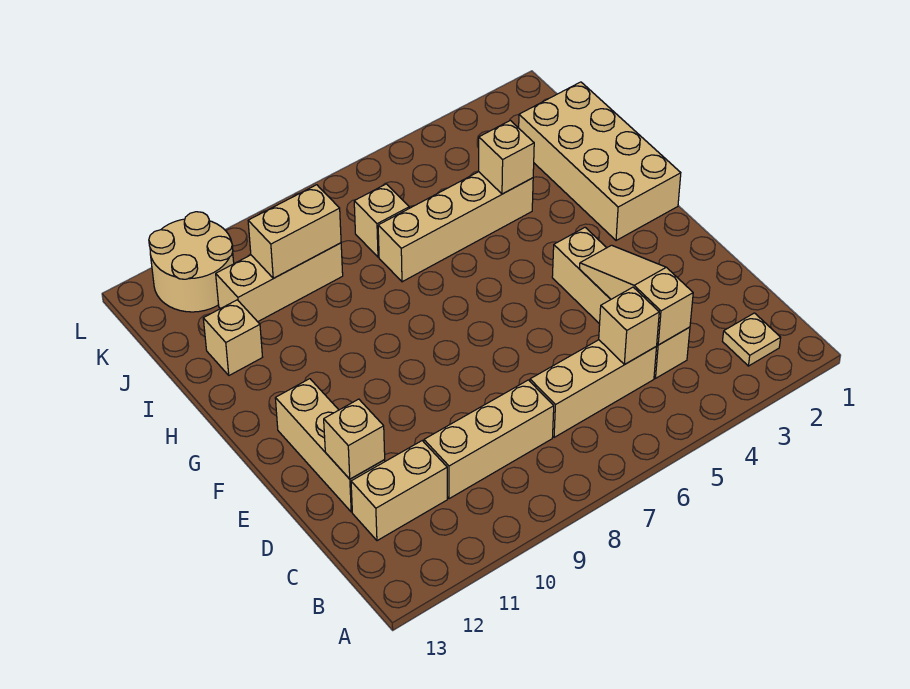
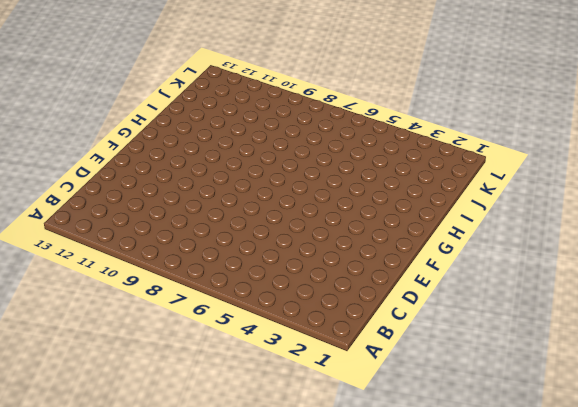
none -> tan 1x1 plate [723,313,781,366]
none -> tan 1x4 brick [552,228,690,378]
none -> tan 1x3 brick [530,340,656,437]

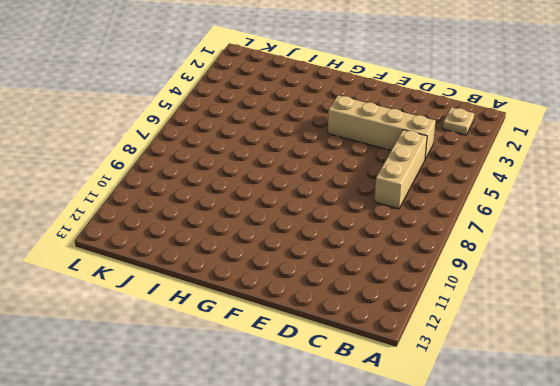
none -> tan 1x3 brick [424,380,554,499]
none -> tan 1x2 brick [351,441,447,541]
none -> tan 1x3 brick [275,379,385,512]

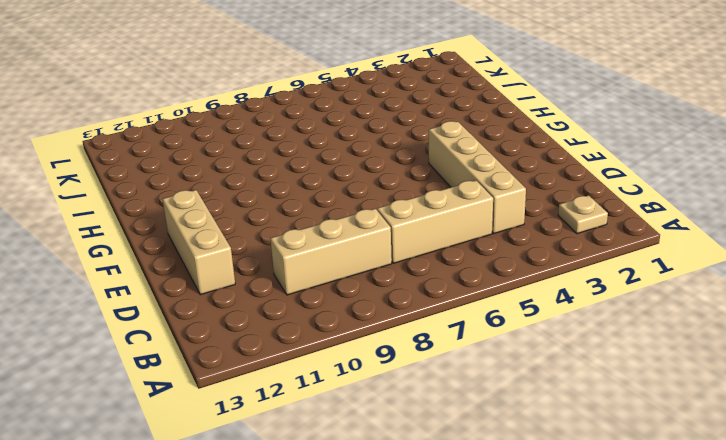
none -> tan 1x2 brick [351,441,447,541]
none -> tan 2x4 brick [519,82,681,241]
none -> tan 1x4 brick [378,172,533,282]

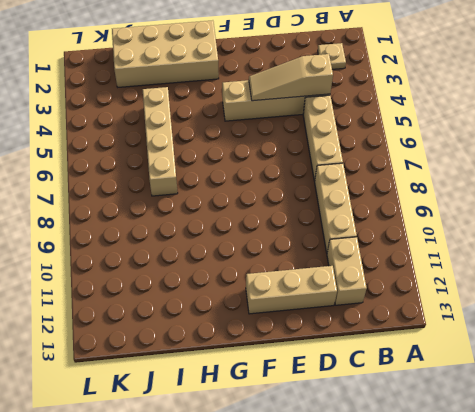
none -> tan 1x1 brick [203,300,262,375]
none -> tan 1x1 brick [354,184,409,257]
none -> tan 1x3 brick [216,243,343,322]

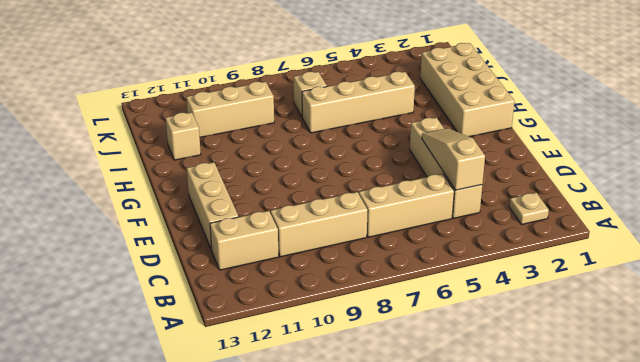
none -> tan 2x2 round brick [149,212,234,312]
none -> tan 1x1 brick [599,287,659,364]
none -> tan 1x1 brick [324,399,385,479]

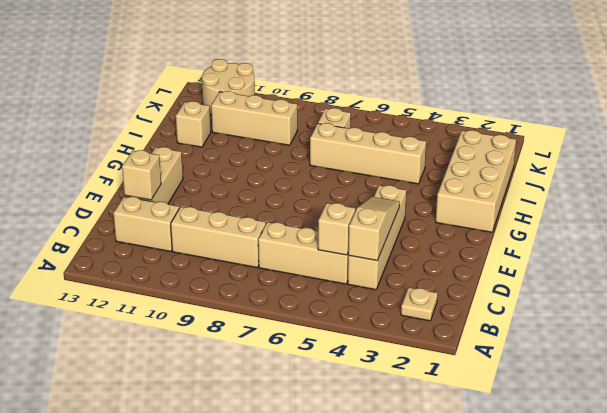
none -> tan 1x1 brick [479,120,534,194]
none -> tan 1x2 brick [248,185,341,278]

